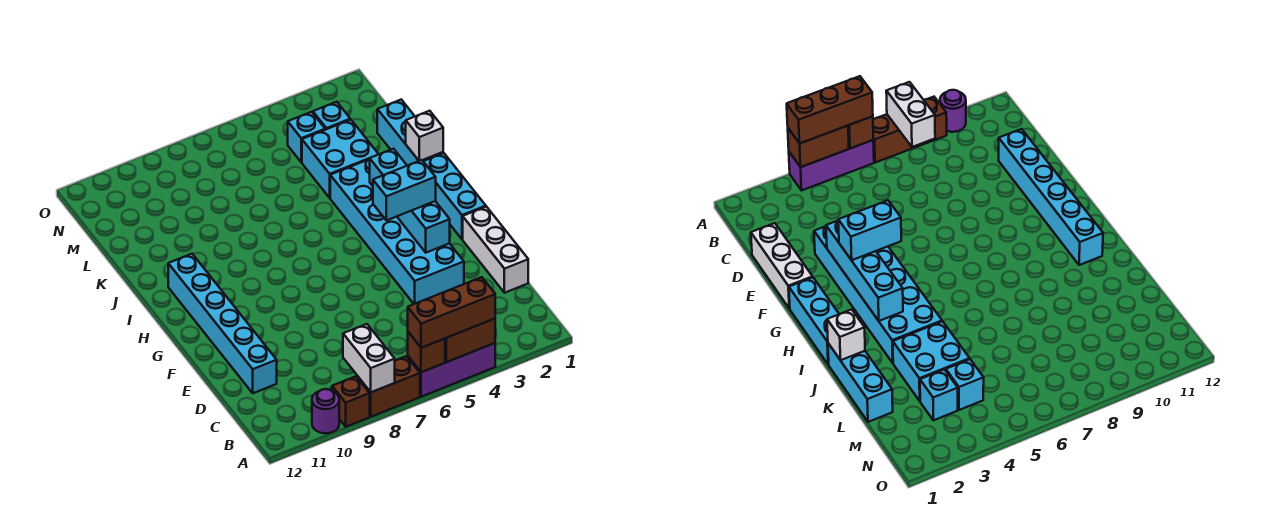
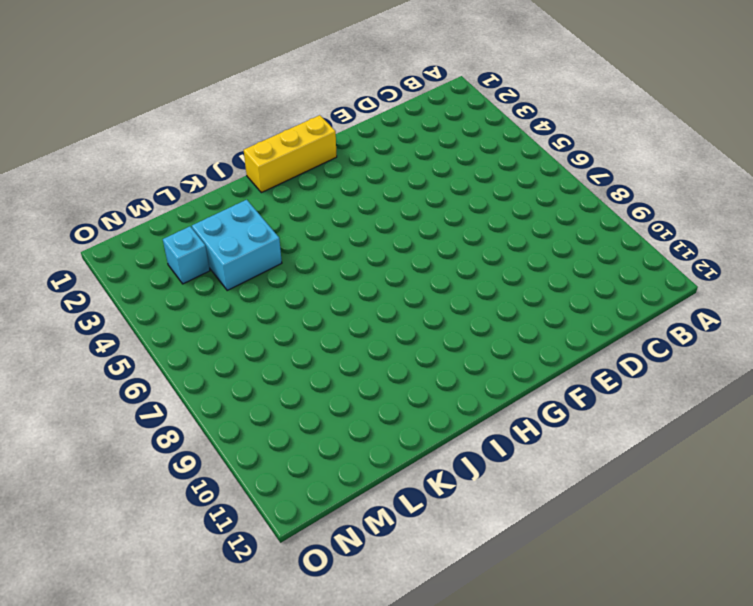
yellow 1x3 brick [244,115,337,193] -> cyan 1x3 brick [423,153,486,239]
none -> purple 1x3 brick [408,343,495,397]
none -> brown 1x2 brick [357,356,420,417]
none -> brown 1x1 brick [332,376,370,427]

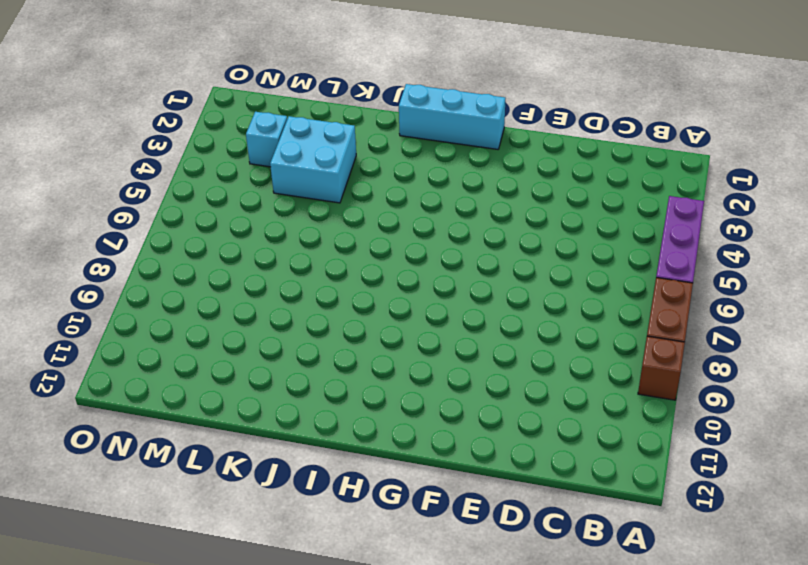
none -> purple 1x1 round brick [312,389,339,433]
none -> white 1x3 brick [463,207,528,293]
none -> cyan 1x6 brick [168,254,277,393]

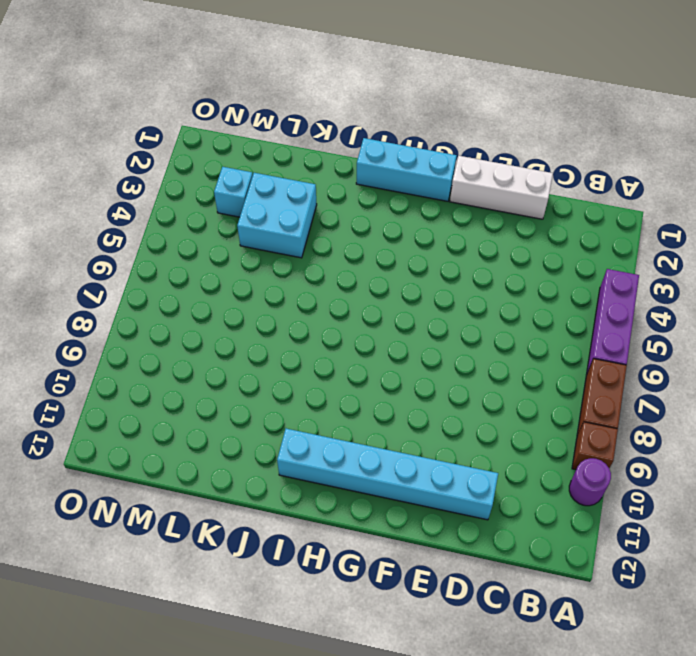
none -> cyan 2x6 brick [330,159,464,304]
none -> cyan 1x3 brick [377,100,443,166]
none -> cyan 1x1 brick [288,112,325,162]

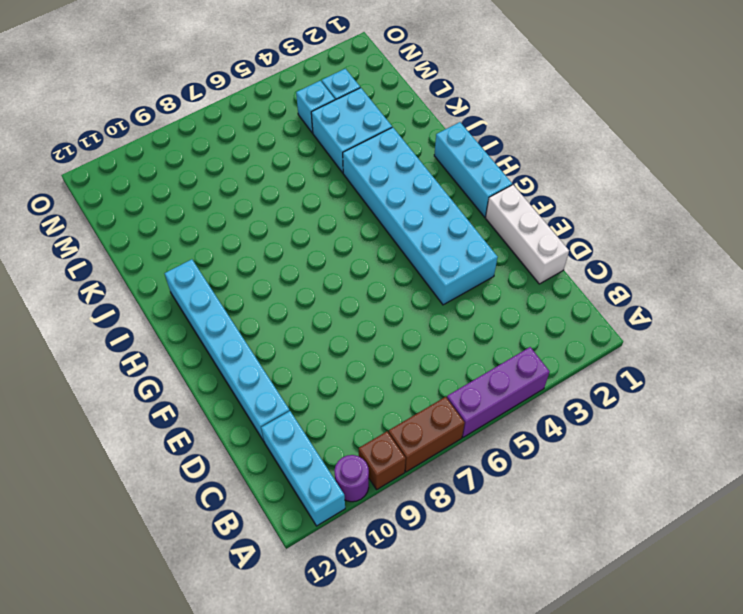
cyan 1x3 brick [261,411,345,526] -> cyan 1x3 brick moved to [377,100,443,166]
none -> brown 1x2 brick [445,319,495,362]
none -> brown 1x1 brick [408,332,445,372]
none -> white 1x2 brick [343,324,395,392]

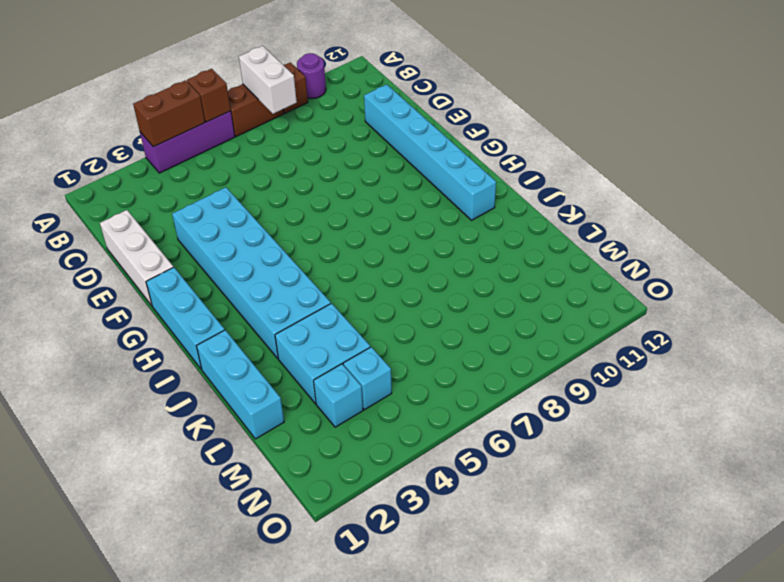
none -> cyan 1x4 brick [370,149,450,253]
none -> white 1x1 brick [406,111,443,161]
none -> brown 1x3 brick [408,277,495,348]

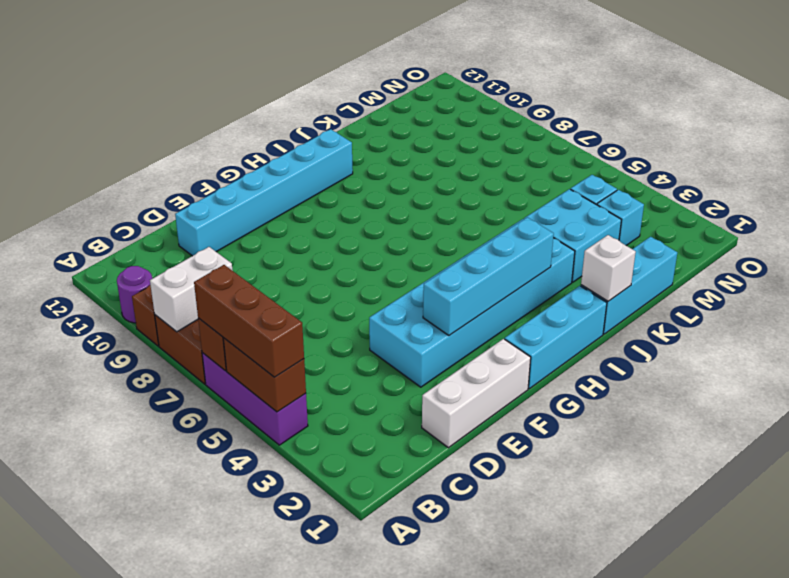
none -> cyan 1x2 brick [373,160,436,220]

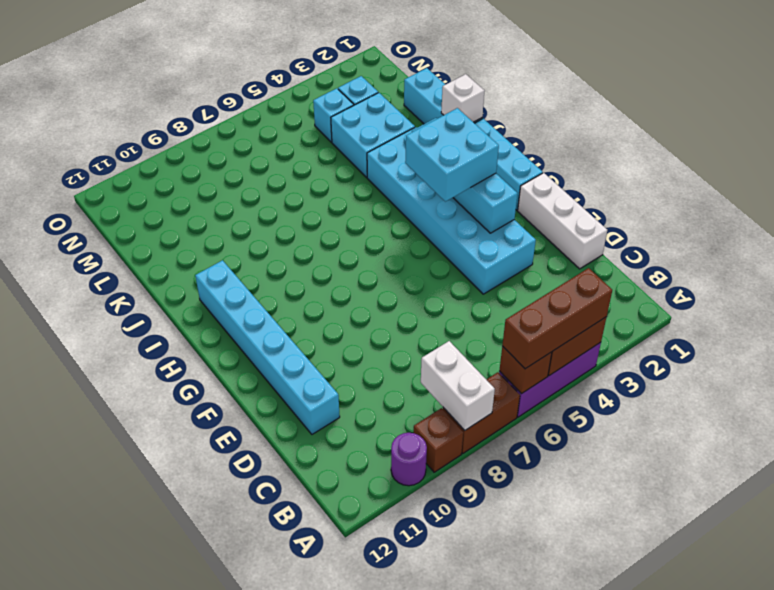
cyan 2x2 brick [405,108,499,202] -> cyan 1x2 brick [373,160,436,220]

